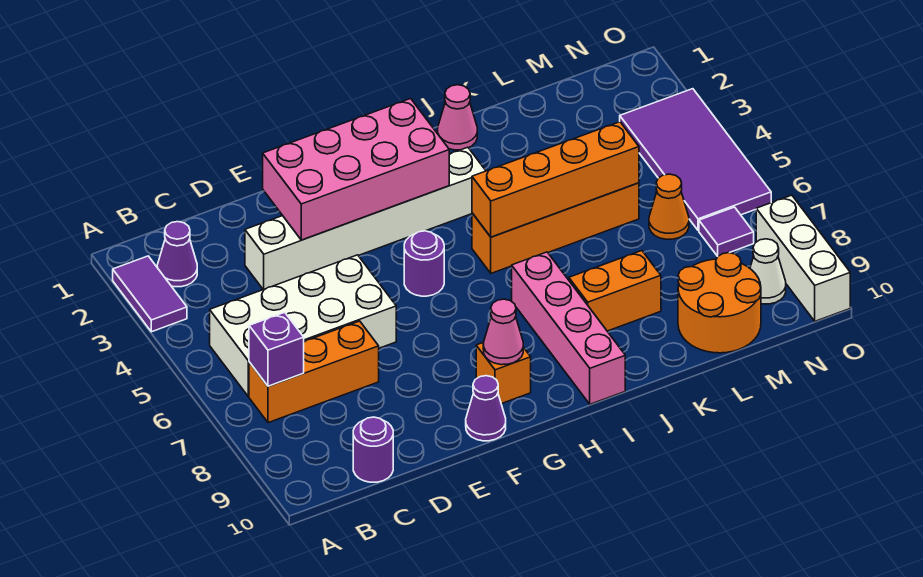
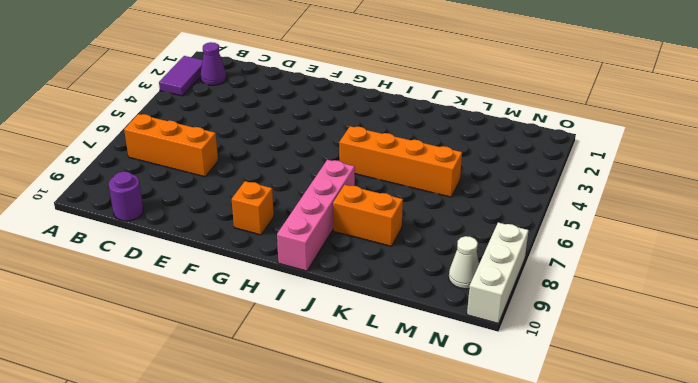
none -> white 2x4 brick [210,255,396,396]
none -> white 1x6 brick [245,147,486,290]
none -> purple 1x1 cone [466,376,506,441]

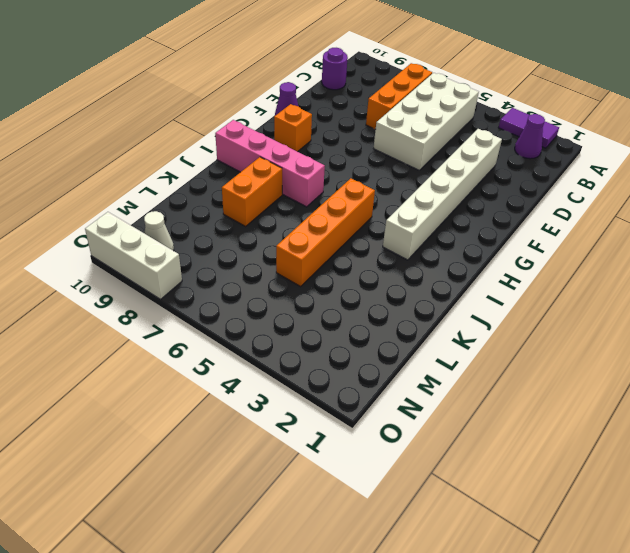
none -> purple 1x1 round brick [404,231,444,296]
none -> pink 1x1 cone [438,85,477,150]
none -> orange 2x2 round brick [678,253,761,353]

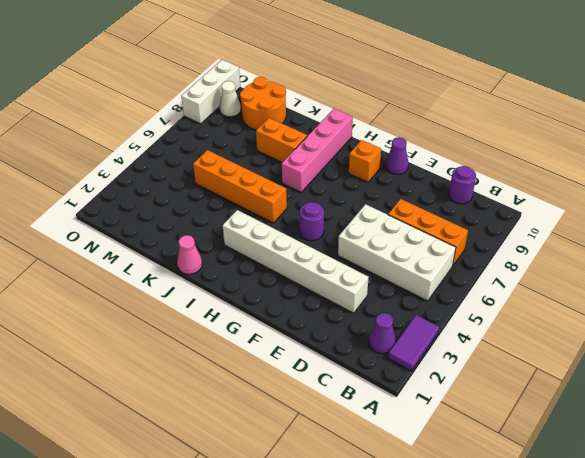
none -> orange 1x1 cone [649,174,689,239]
none -> purple 2x4 tile [620,89,771,231]
none -> purple 1x1 tile [699,207,754,256]

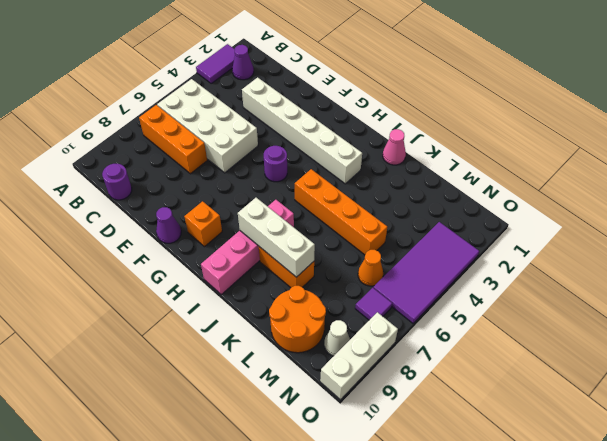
white 1x3 brick [238,198,315,277] -> none
none -> purple 1x1 brick [249,312,304,386]
none -> pink 2x4 brick [263,99,449,240]
none -> pink 1x1 cone [483,299,523,365]

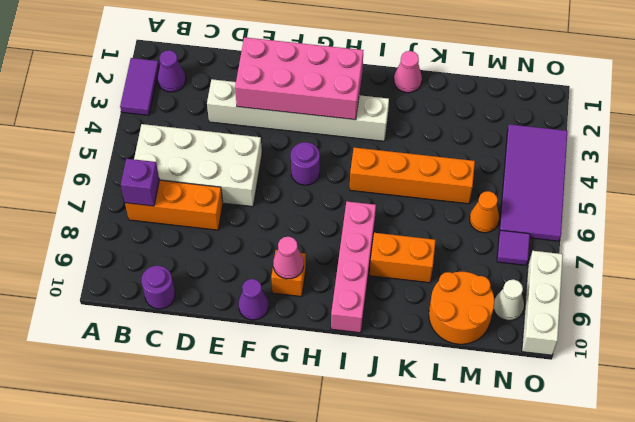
none -> orange 1x4 brick [472,122,639,237]

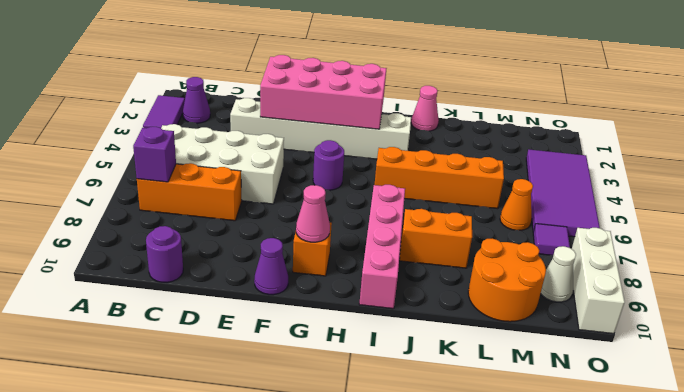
none -> orange 1x4 brick [472,122,639,237]

